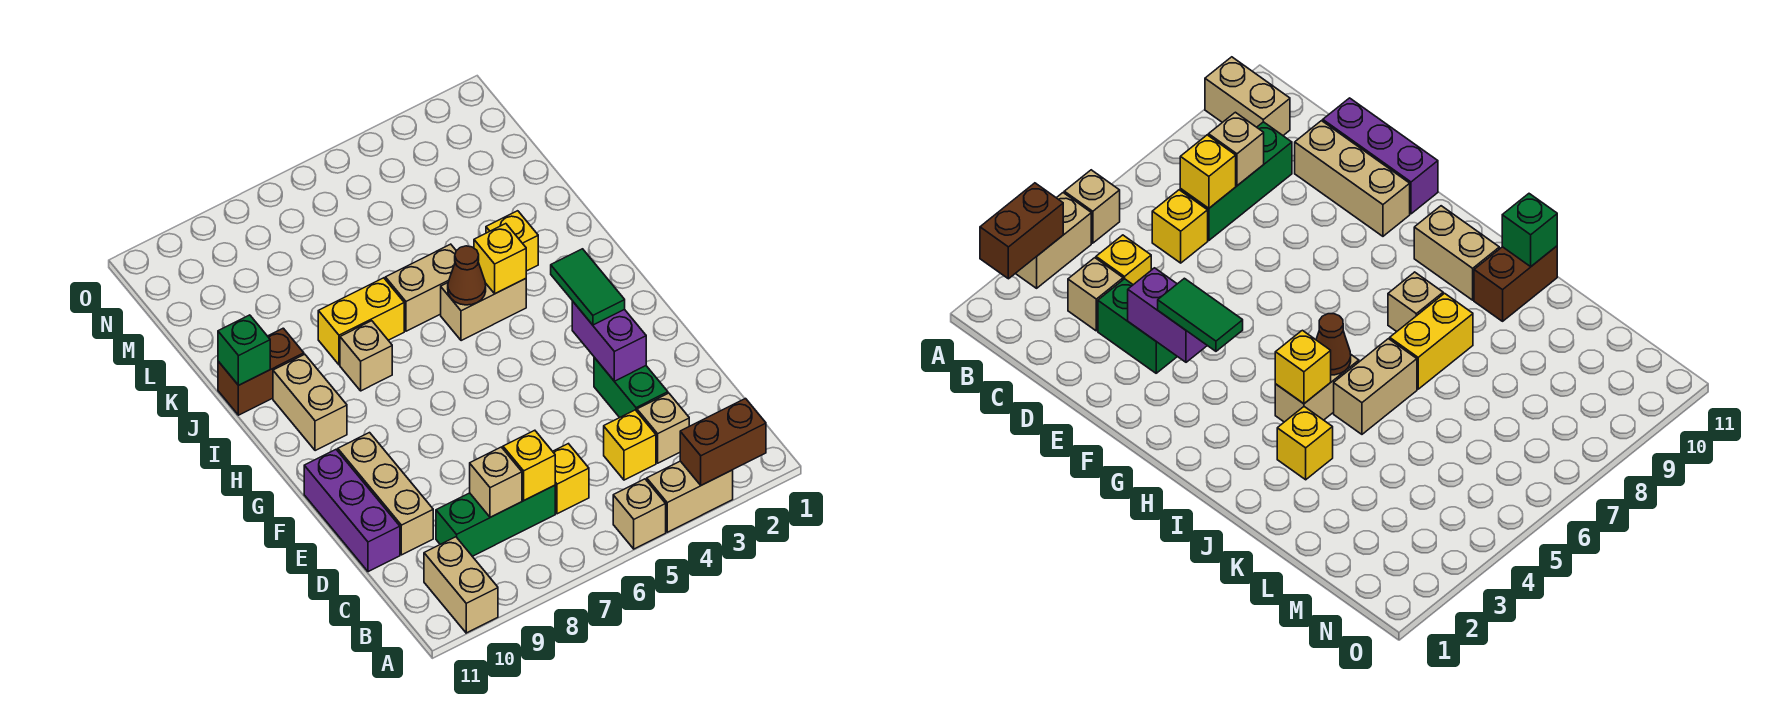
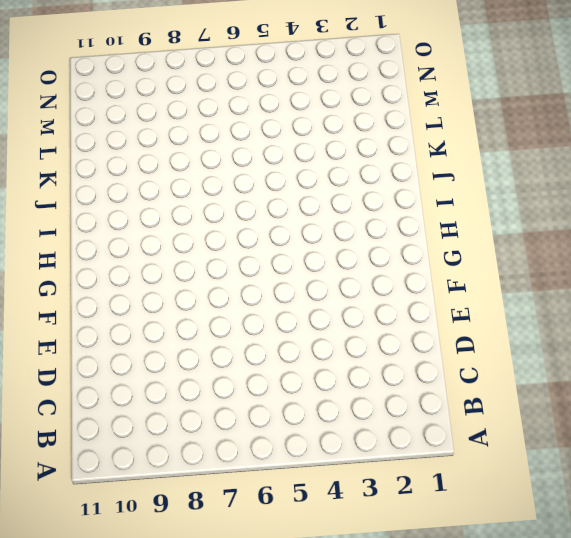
none -> tan 1x2 brick [647,461,733,532]
none -> tan 1x1 brick [613,479,666,549]
none -> tan 1x2 brick [424,537,498,633]

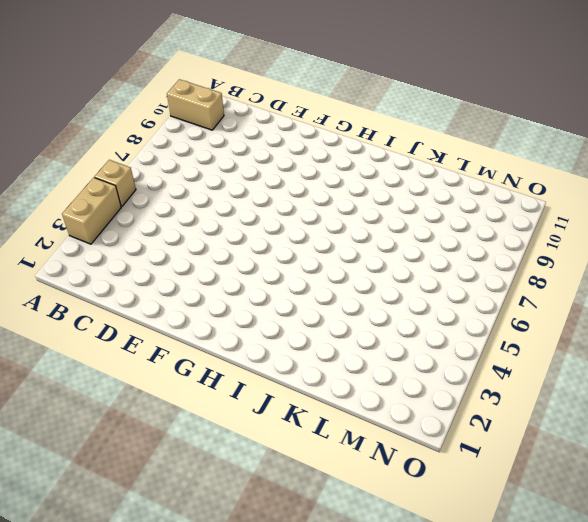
none -> tan 1x1 brick [637,393,689,463]
none -> yellow 1x1 brick [604,410,656,480]
none -> yellow 1x1 brick [553,444,589,514]

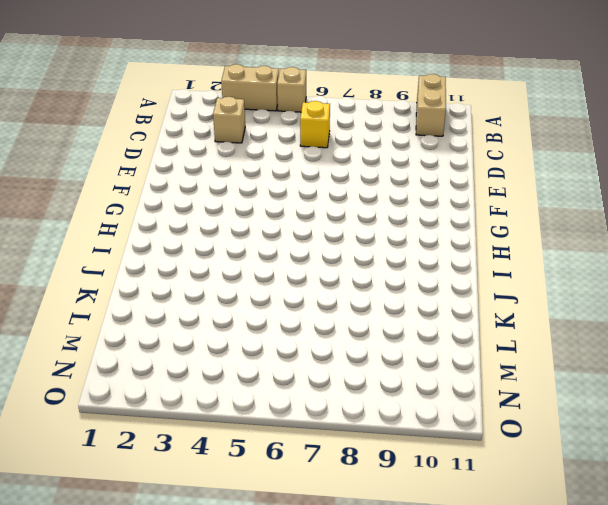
none -> yellow 1x1 brick [604,410,656,480]
none -> green 1x3 brick [436,485,555,556]
none -> green 1x2 brick [594,357,668,418]

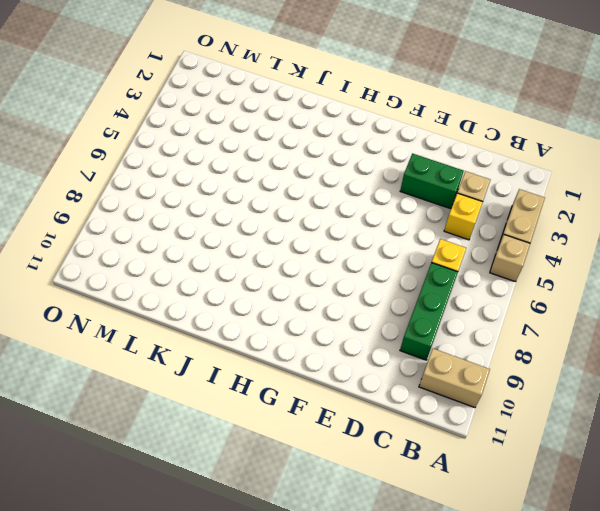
none -> tan 1x3 brick [338,433,433,555]
none -> purple 1x3 brick [304,450,400,572]
none -> tan 1x2 brick [273,354,347,451]

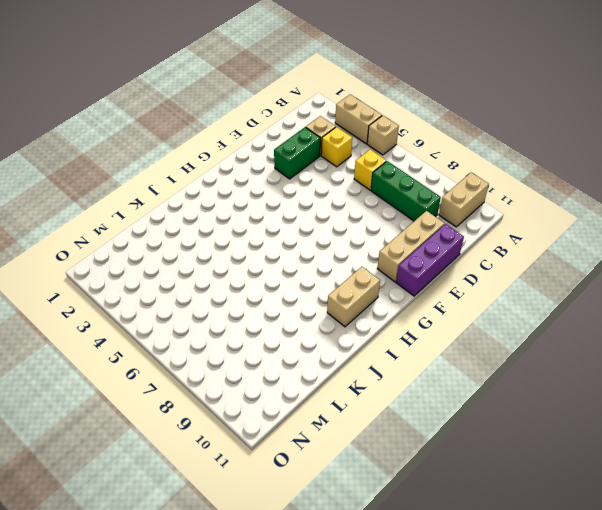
none -> tan 1x2 brick [441,279,526,341]
none -> tan 1x1 brick [340,321,392,391]
none -> yellow 1x1 brick [486,211,538,271]

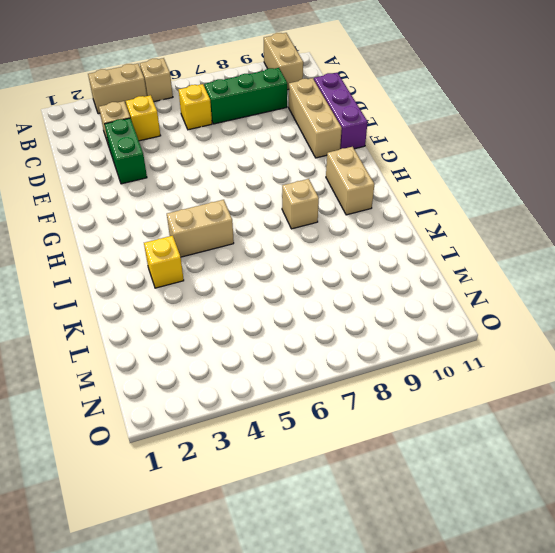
none -> tan 1x2 brick [385,244,456,331]
none -> yellow 1x2 brick [318,278,404,365]
none -> brown 1x2 brick [218,328,304,415]

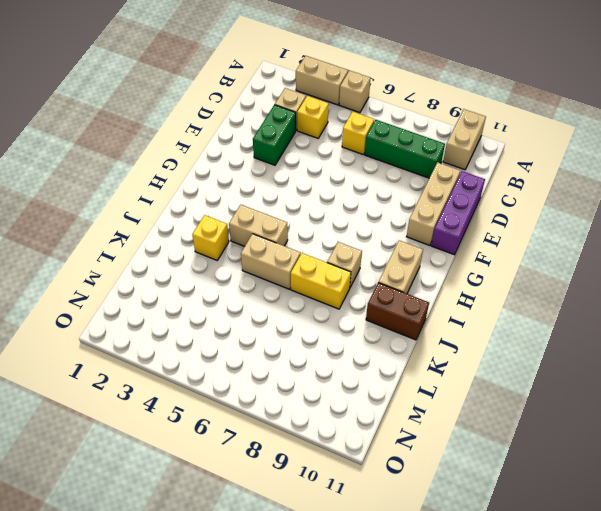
none -> brown 1x2 brick [680,399,766,485]
none -> yellow 1x1 brick [503,430,555,500]
none -> tan 1x1 brick [470,447,522,517]

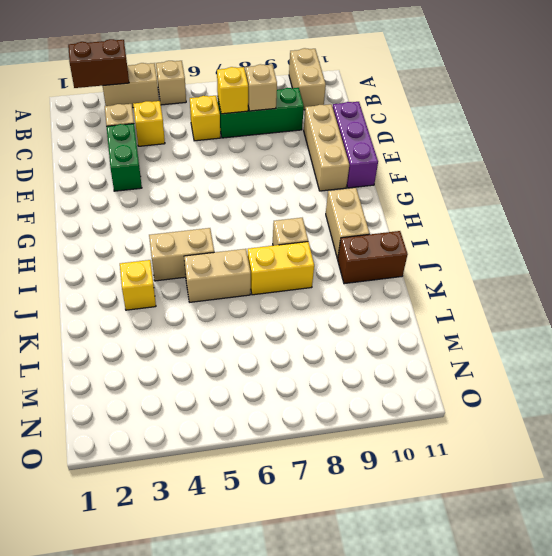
none -> purple 1x2 brick [572,301,646,381]
none -> yellow 1x1 brick [474,224,526,294]
none -> brown 1x1 cone [448,246,486,305]

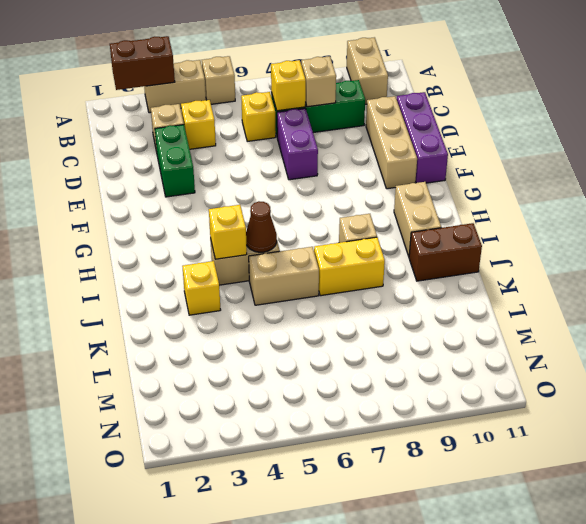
purple 1x2 brick [277,108,318,180] -> purple 1x2 brick moved to [572,301,646,381]
none -> green 1x1 brick [218,315,270,385]
none -> green 1x2 tile [551,249,625,325]

